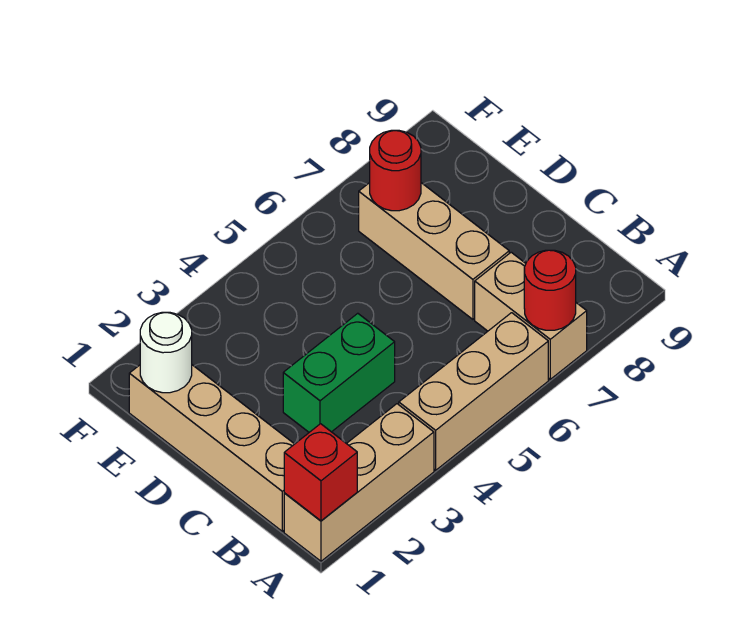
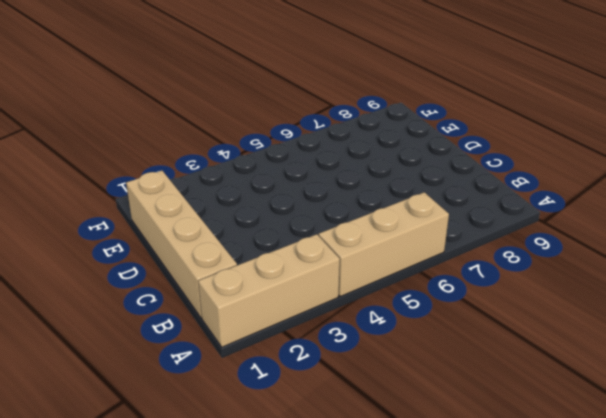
none -> tan 1x2 brick [475,252,587,379]
none -> green 1x2 brick [283,313,395,432]

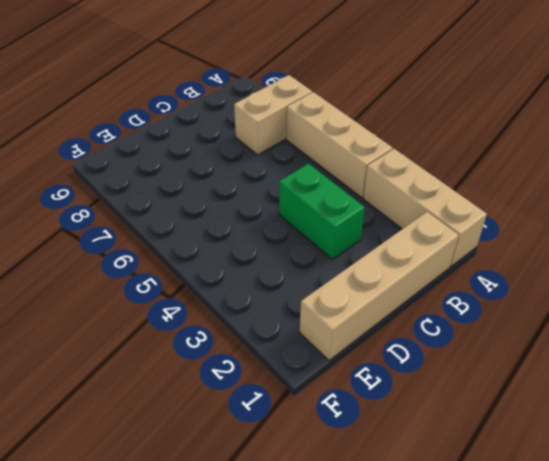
none -> tan 1x3 brick [359,183,509,319]
none -> red 1x1 brick [284,424,357,521]

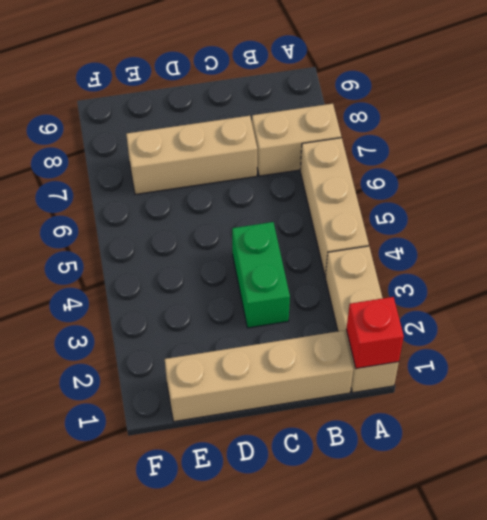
none -> red 1x1 round brick [524,250,576,330]
none -> white 1x1 round brick [140,312,192,393]

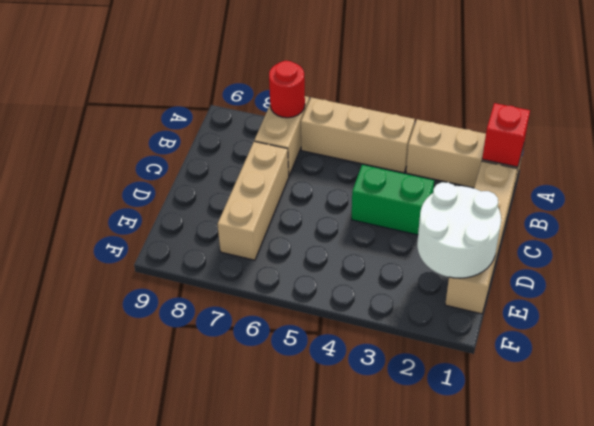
white 2x2 round brick [417,182,501,278] -> white 1x1 round brick [140,312,192,393]
none -> red 1x1 round brick [370,130,421,211]

